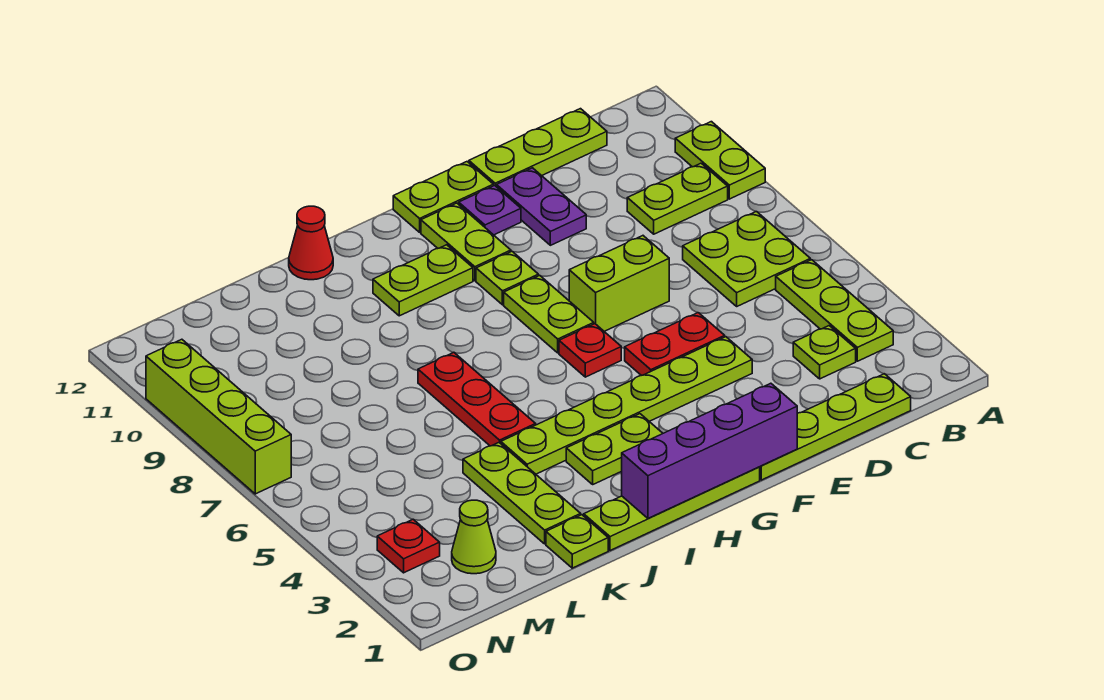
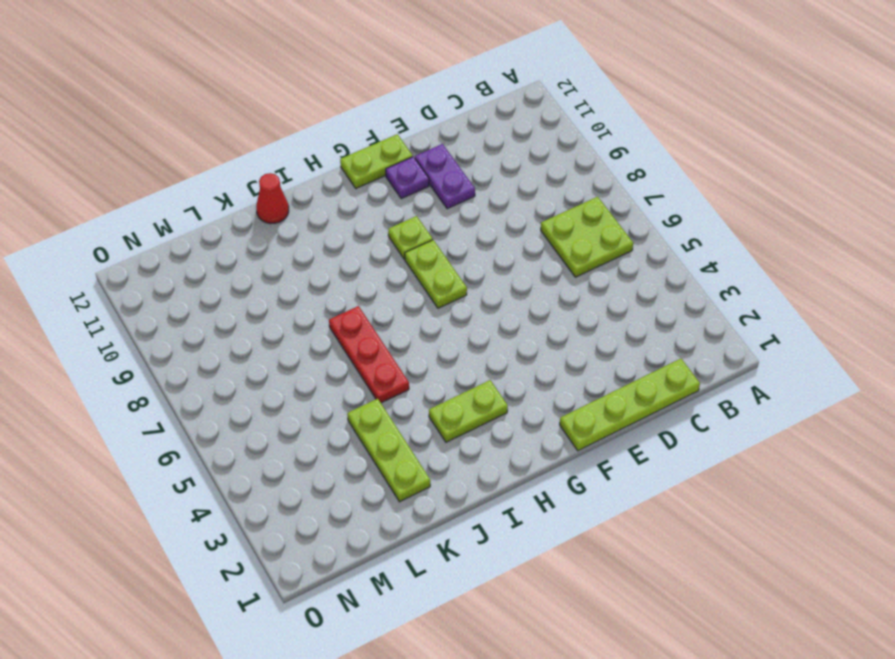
none -> lime 1x2 plate [675,122,765,199]
none -> lime 1x3 plate [776,260,893,361]
none -> lime 1x2 plate [627,163,728,234]

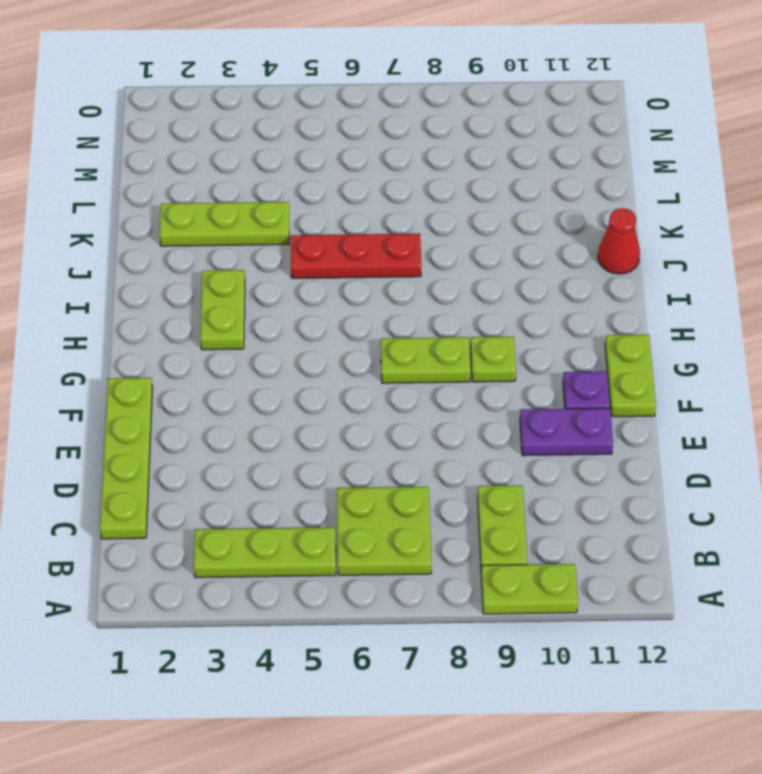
none -> lime 1x1 plate [793,326,856,379]
none -> lime 1x3 plate [469,109,607,187]
none -> lime 1x6 plate [501,337,752,474]

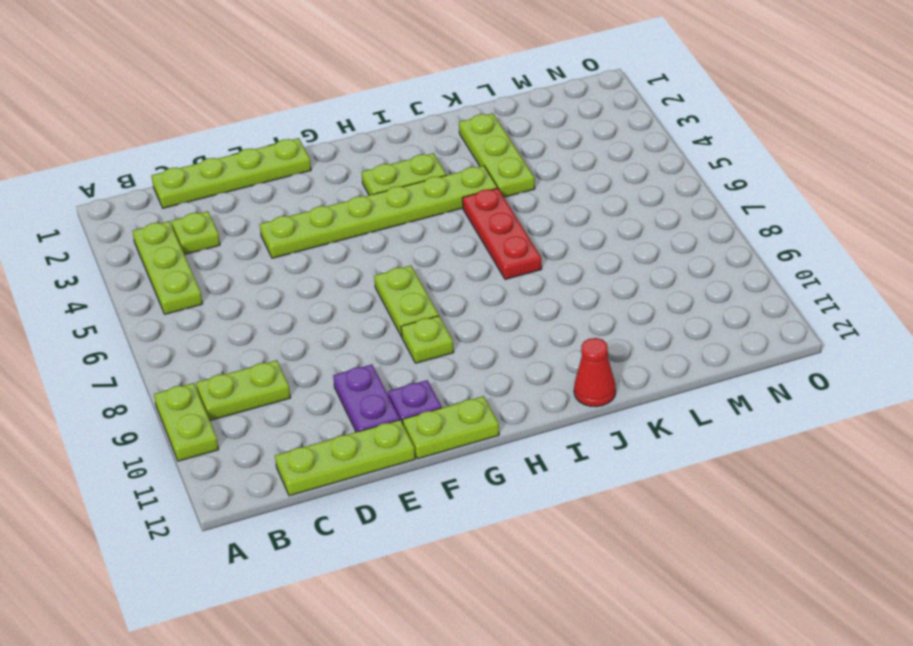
none -> lime 2x2 plate [683,212,810,306]
none -> red 1x2 plate [625,313,725,376]
none -> lime 1x2 brick [569,236,669,332]

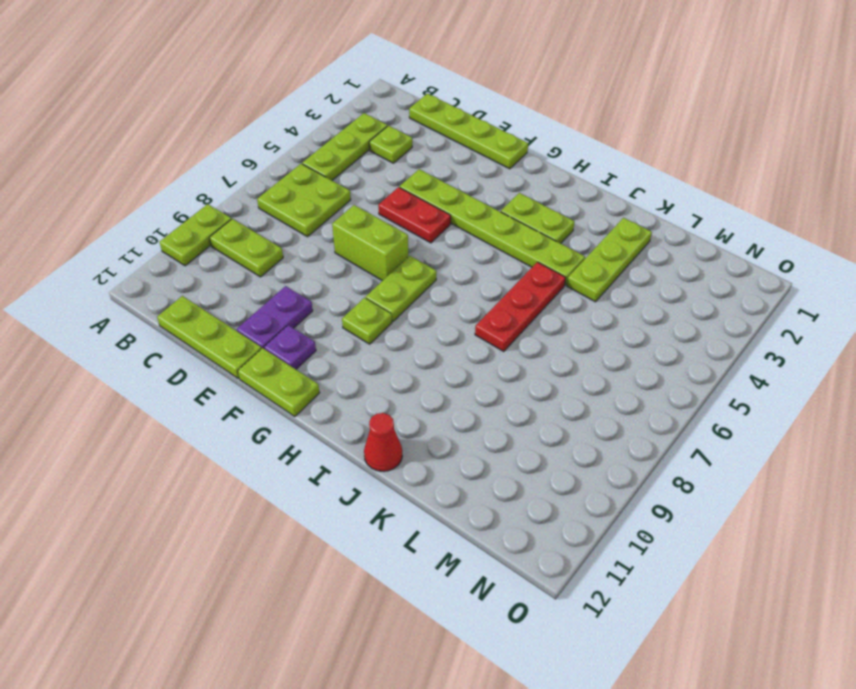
none -> lime 1x4 plate [584,467,760,551]
none -> red 1x1 plate [559,324,621,377]
none -> lime 1x2 plate [421,203,511,281]

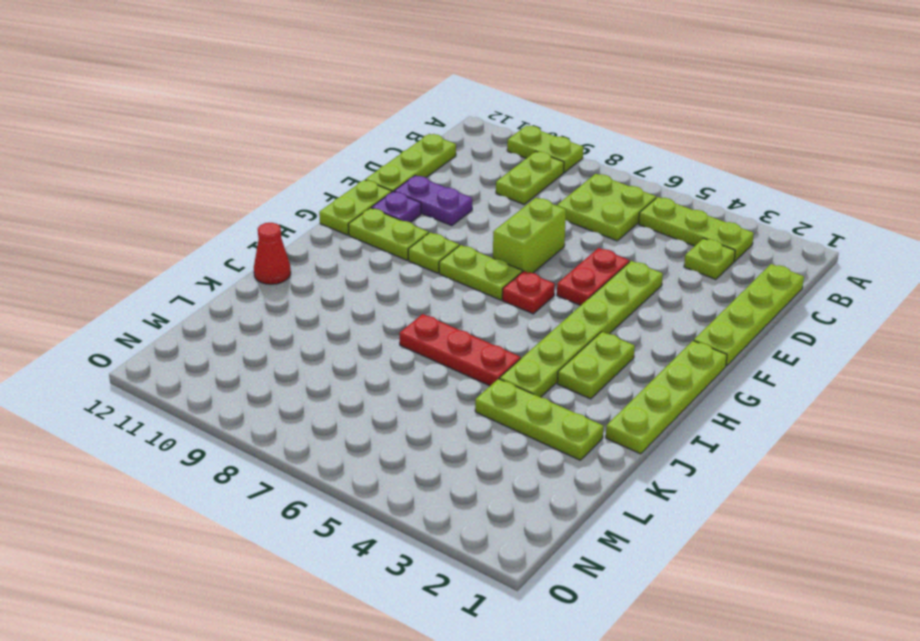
none -> lime 1x2 plate [373,245,473,316]
none -> lime 1x1 plate [546,515,608,568]
none -> lime 1x1 cone [452,500,496,574]

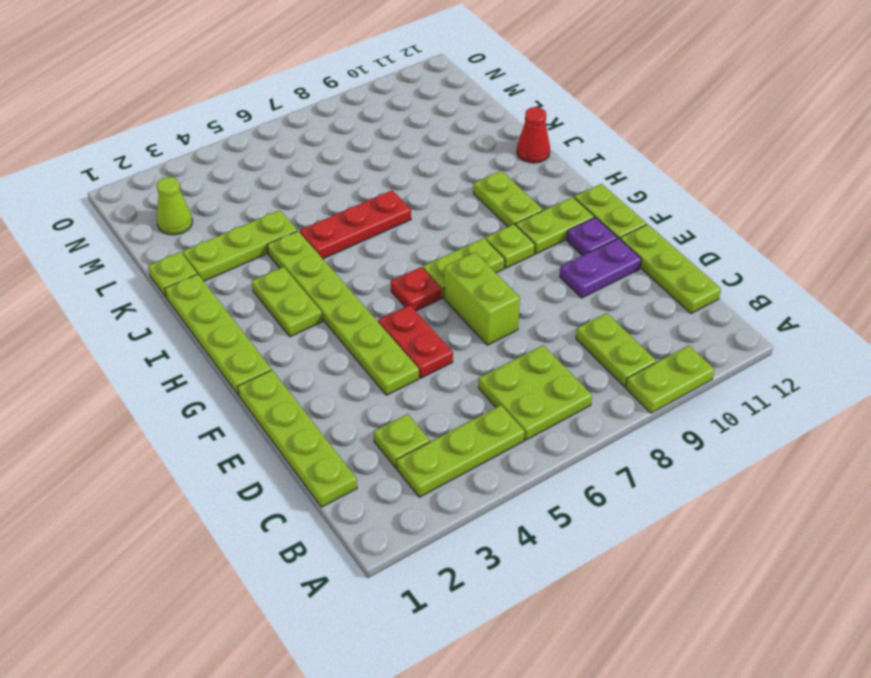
none -> red 1x1 plate [377,519,440,573]
none -> lime 1x4 brick [146,339,291,494]
none -> purple 1x4 brick [622,383,797,519]

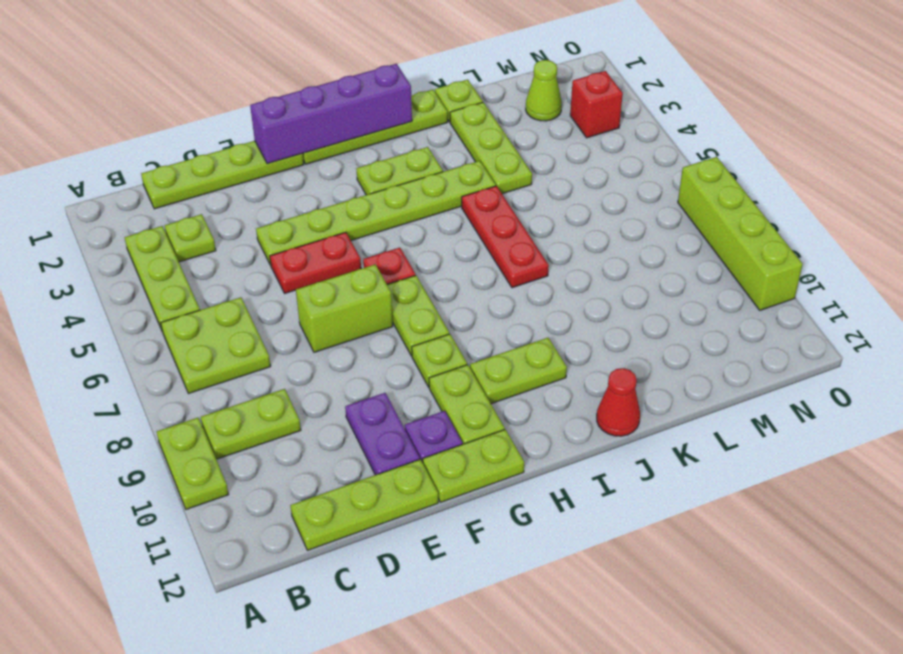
red 1x1 brick [570,71,623,138] -> red 1x1 plate [377,519,440,573]

